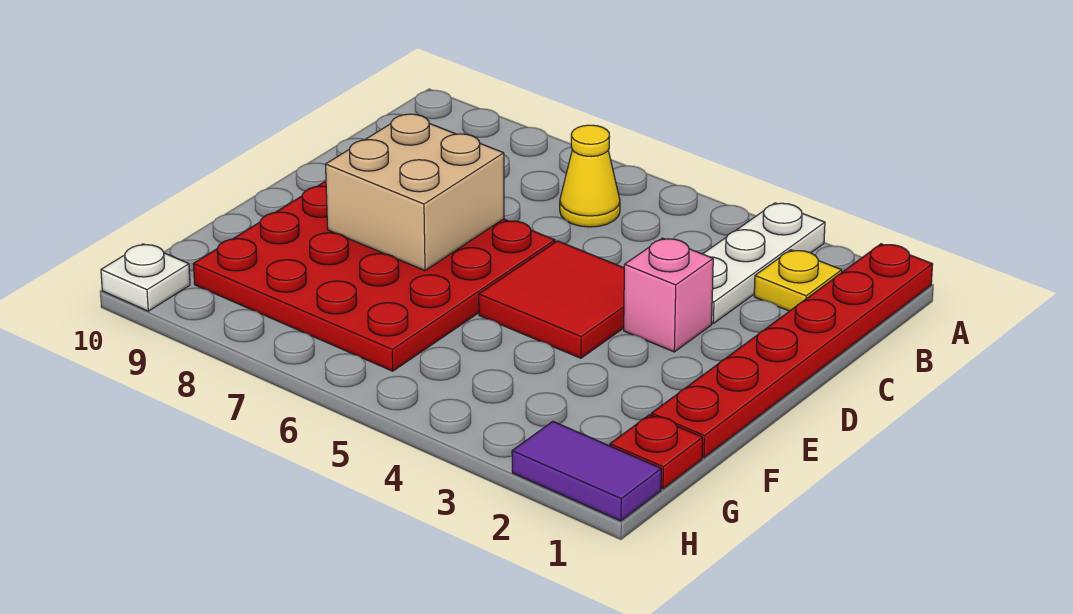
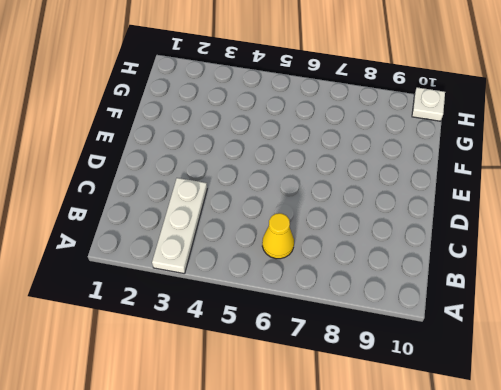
none -> red 1x6 plate [651,244,933,458]
none -> yellow 1x1 plate [754,250,842,311]

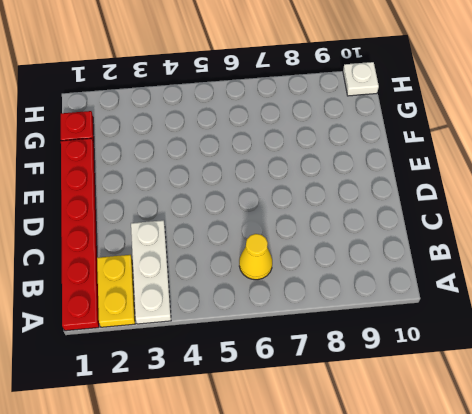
yellow 1x2 plate [97,255,135,327] -> yellow 1x1 plate [754,250,842,311]
none -> pink 1x1 brick [624,238,713,352]
none -> red 2x2 tile [479,241,624,358]

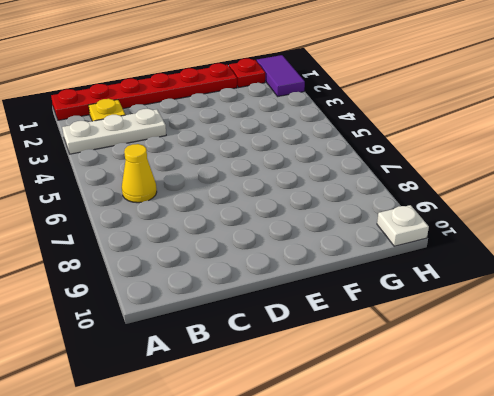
none -> pink 1x1 brick [624,238,713,352]
none -> red 2x2 tile [479,241,624,358]

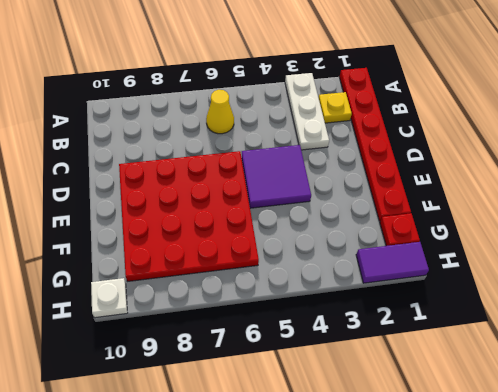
purple 2x2 tile [242,145,311,208] -> red 2x2 tile [479,241,624,358]
none -> pink 1x1 brick [624,238,713,352]
none -> tan 2x2 brick [326,114,504,271]

